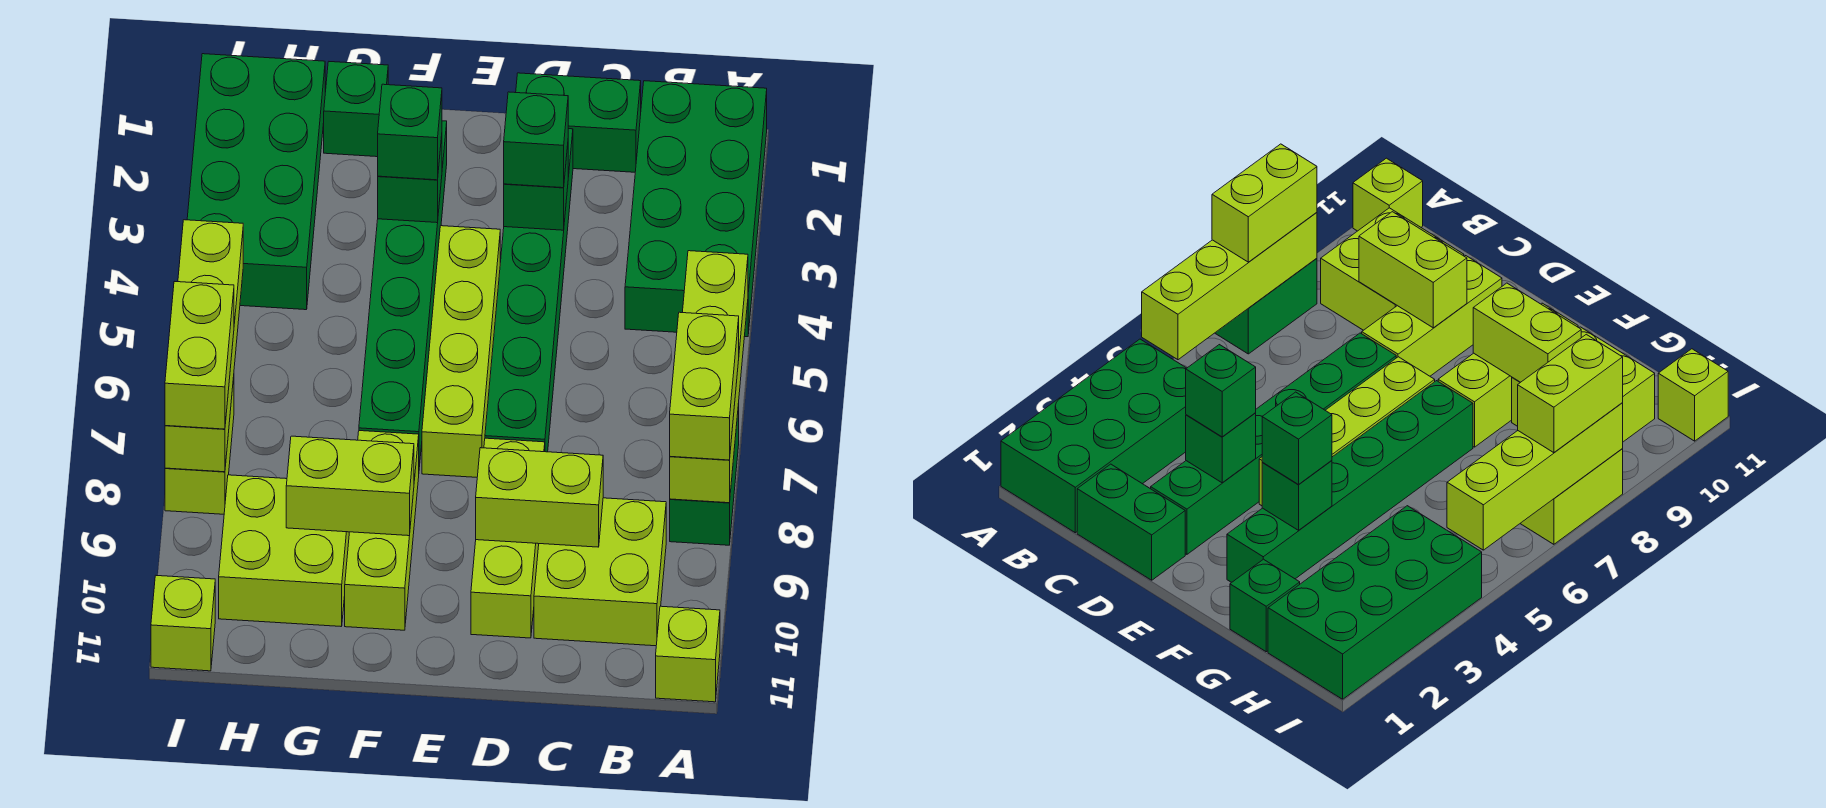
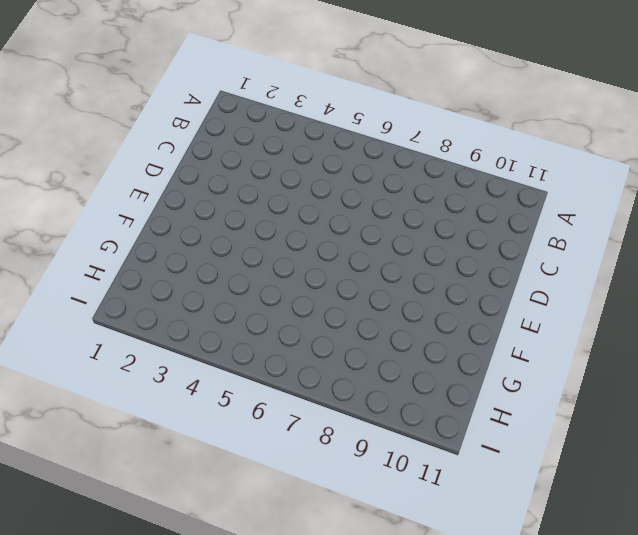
none -> green 2x4 brick [625,81,767,337]
none -> green 1x2 brick [670,404,739,545]
none -> lime 1x1 brick [656,606,720,702]

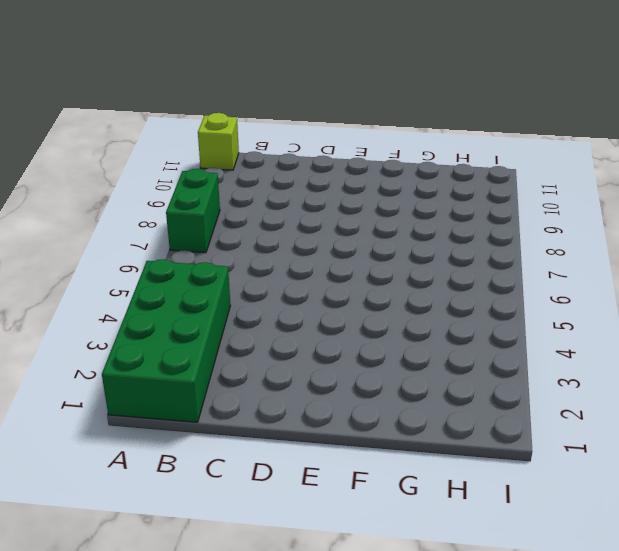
none -> lime 2x2 brick [534,498,666,646]
none -> green 1x2 brick [516,73,641,172]
none -> green 1x6 brick [485,129,573,452]

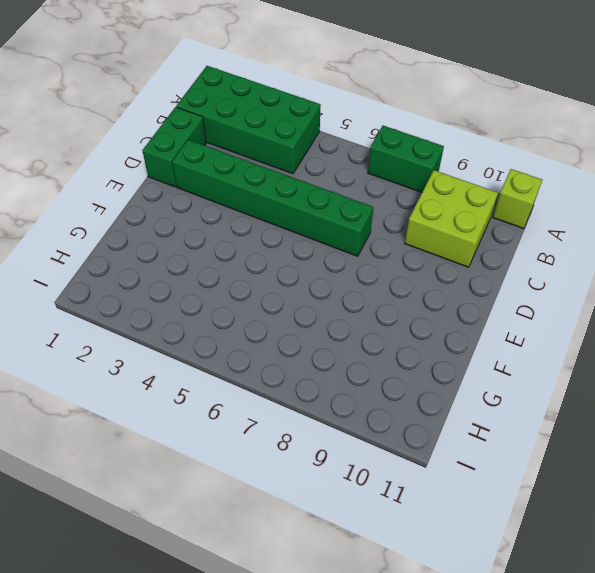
none -> lime 1x3 brick [471,438,545,638]
none -> lime 1x4 brick [422,226,500,477]
none -> green 1x6 brick [359,121,447,467]

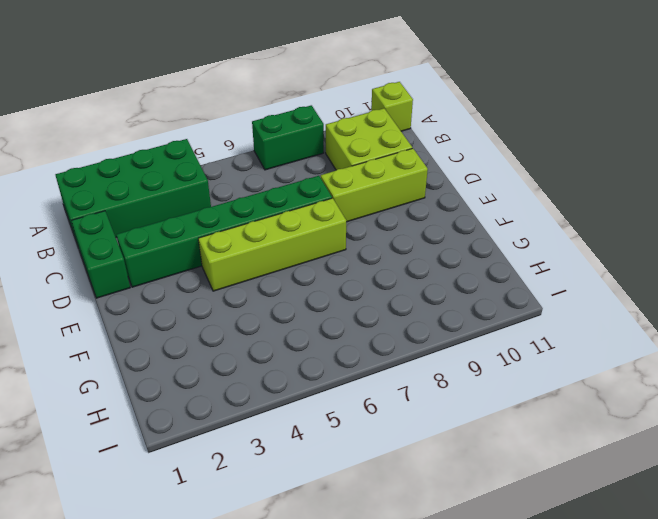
none -> green 1x6 brick [359,121,447,467]
none -> lime 1x3 brick [345,431,419,630]
none -> green 1x1 brick [324,62,388,157]

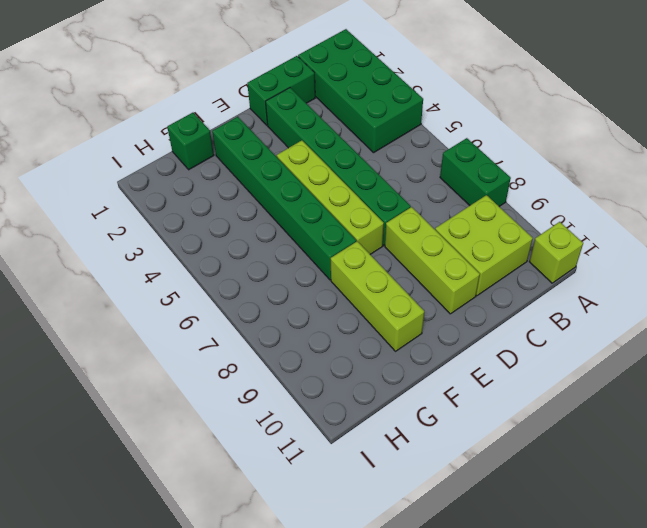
none -> lime 2x2 brick [219,475,349,626]
none -> green 2x4 brick [187,54,325,310]
none -> lime 1x2 brick [165,377,234,514]

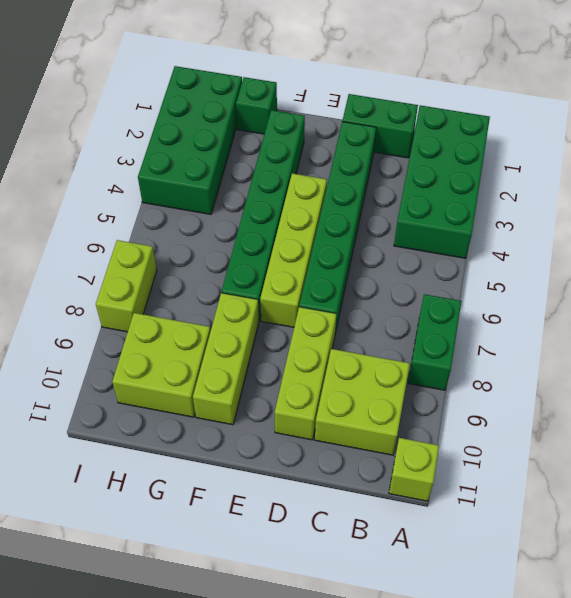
none -> lime 1x1 brick [151,576,215,671]
none -> lime 1x4 brick [670,251,748,503]
none -> lime 1x2 brick [476,448,603,547]

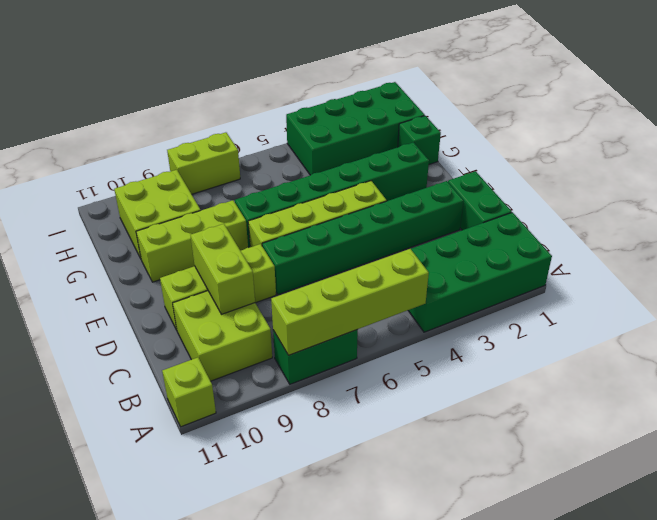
none -> lime 1x1 brick [151,576,215,671]
none -> green 1x1 brick [504,146,568,230]
none -> green 1x1 brick [378,136,442,223]

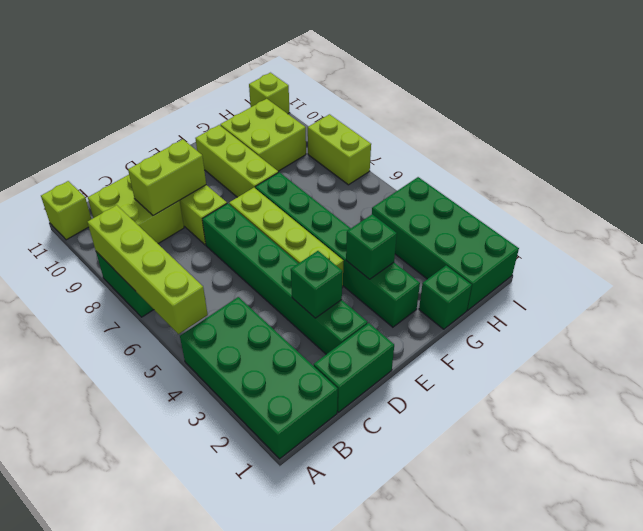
none -> lime 1x2 brick [286,436,414,536]
none -> lime 1x4 brick [165,220,243,472]
none -> lime 1x2 brick [670,312,739,460]

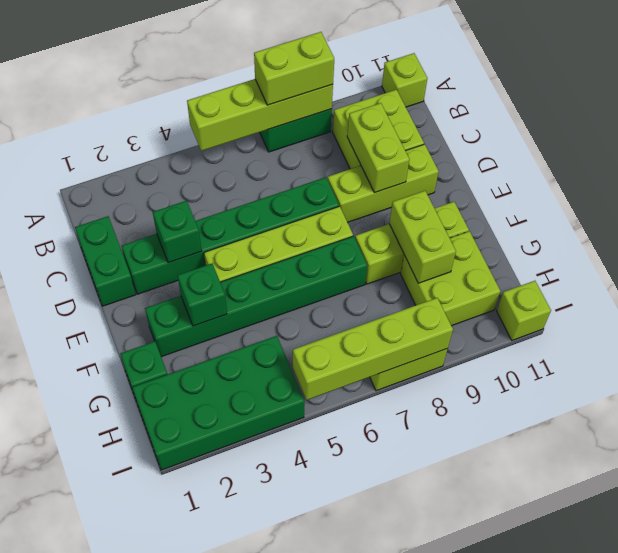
none -> green 2x4 brick [625,81,767,337]
none -> green 1x1 brick [504,92,568,188]
none -> green 1x1 brick [378,84,442,180]

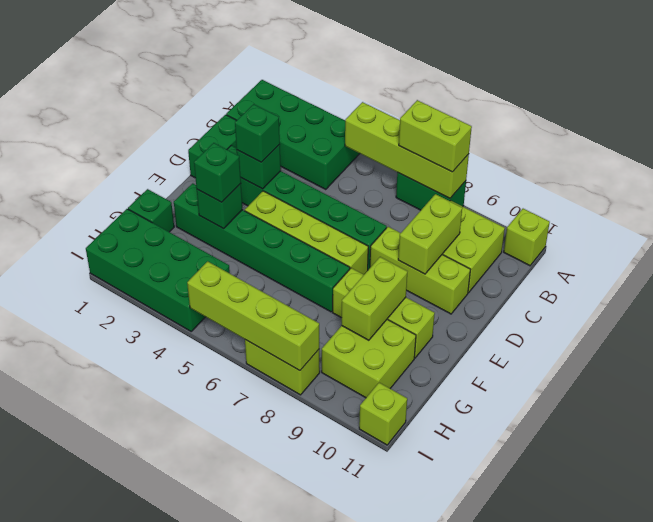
none -> lime 1x2 brick [165,281,234,429]

